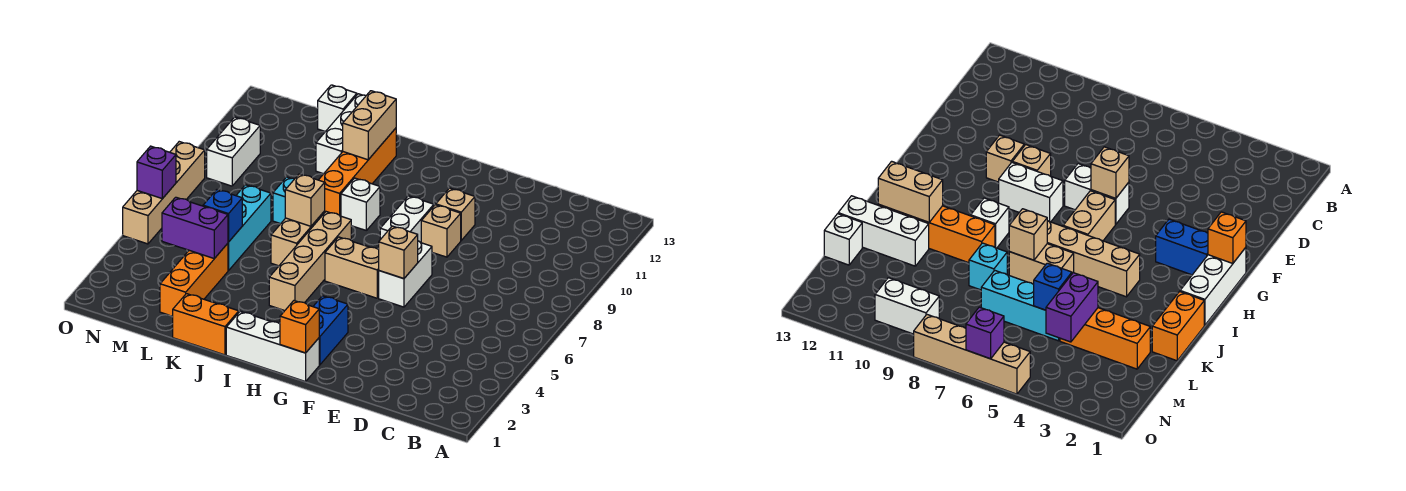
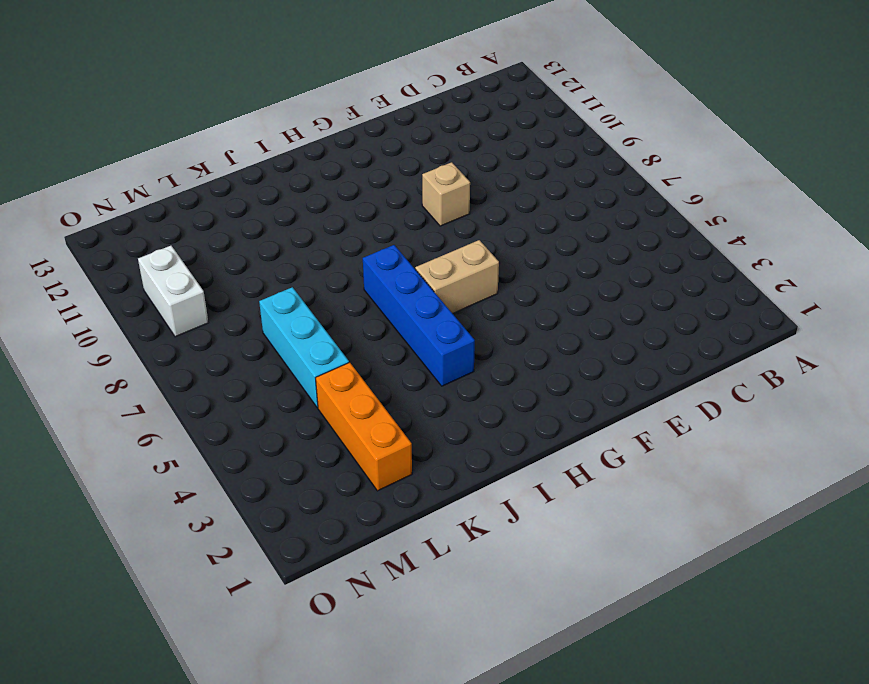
blue 1x4 brick [363,245,475,386] -> tan 1x4 brick [269,212,351,311]
none -> white 1x2 brick [379,241,432,307]
none -> tan 1x1 brick [436,188,475,240]
none -> white 1x3 brick [226,311,319,382]

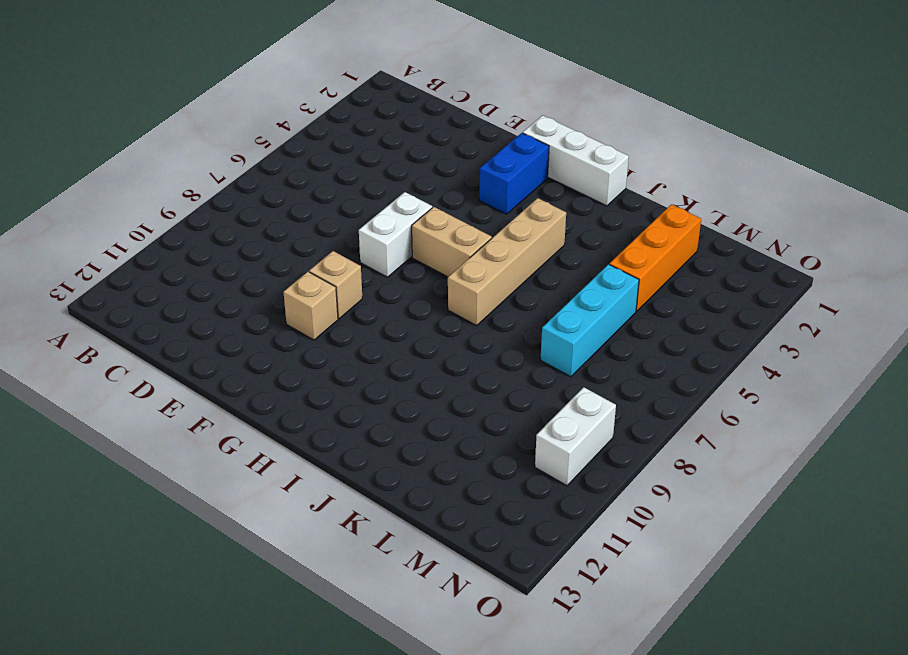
none -> white 1x2 brick [380,196,434,243]
none -> white 1x1 brick [341,178,380,230]
none -> orange 1x2 brick [173,294,239,355]

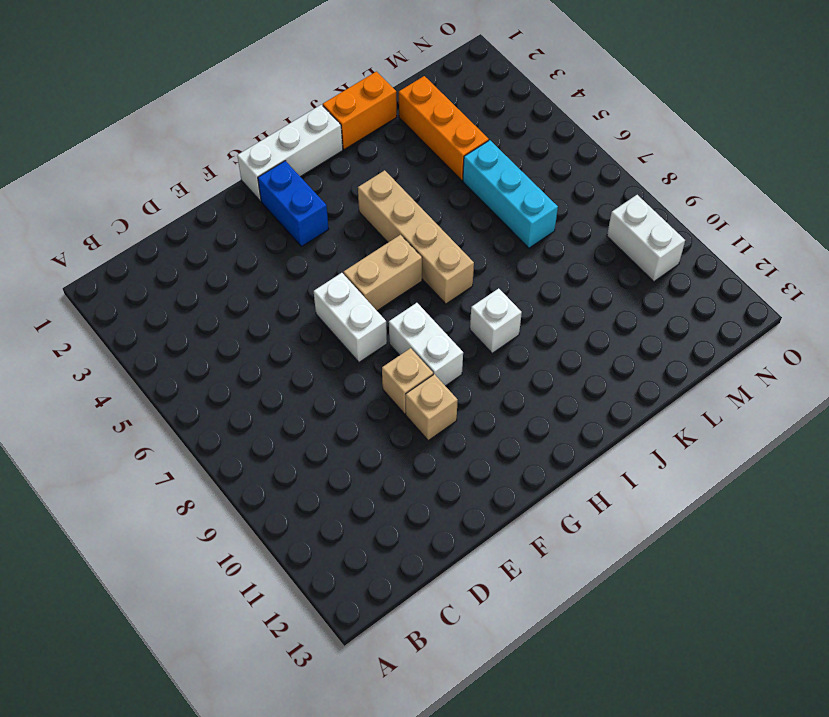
none -> tan 1x2 brick [271,211,325,266]
none -> orange 1x4 brick [319,128,396,216]
none -> cyan 1x1 brick [273,177,294,224]

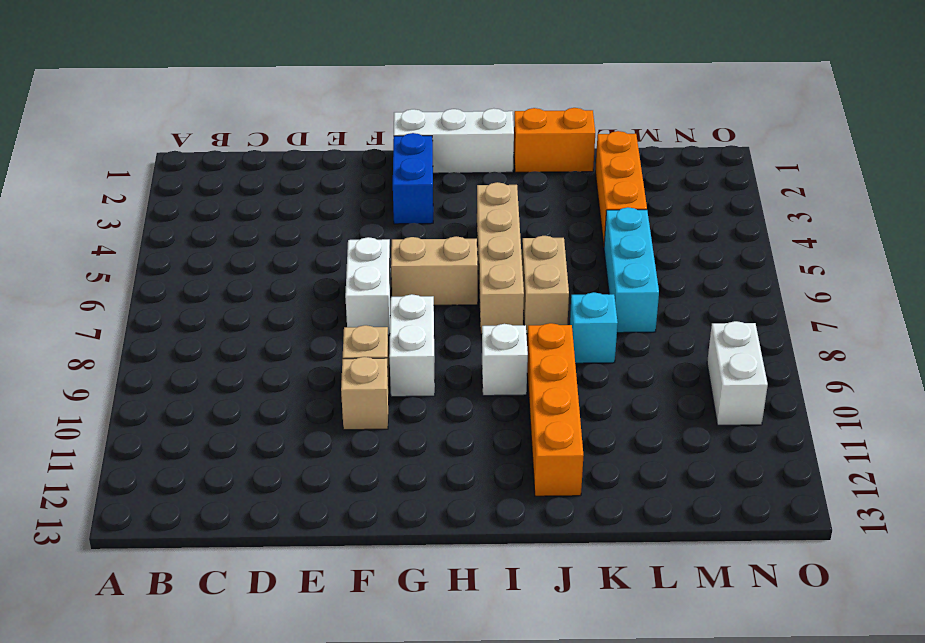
none -> white 1x3 brick [316,94,366,174]
none -> white 1x1 brick [318,85,357,132]
none -> tan 1x4 brick [123,142,205,244]

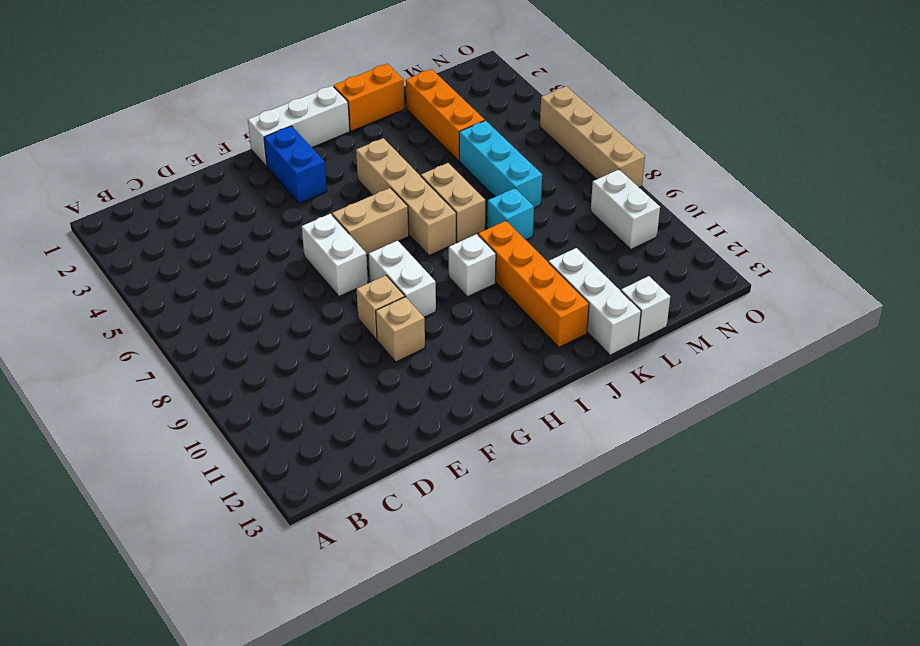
none -> tan 1x1 brick [379,226,418,279]
none -> orange 1x1 brick [280,301,319,353]
none -> tan 1x1 brick [285,174,325,226]

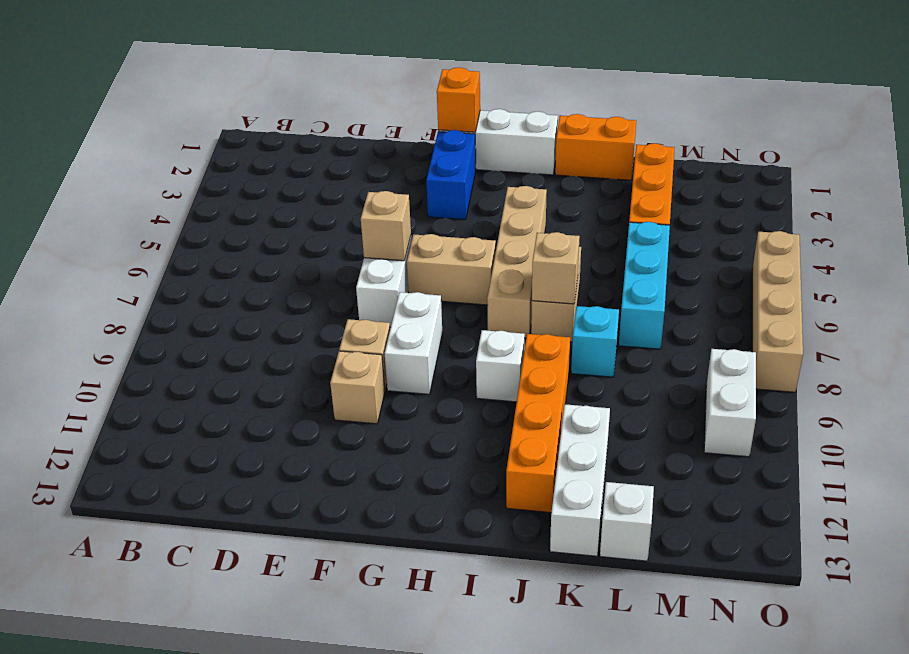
none -> tan 1x2 brick [343,91,396,160]
none -> purple 1x2 brick [162,197,228,258]
none -> blue 1x1 brick [203,190,242,242]

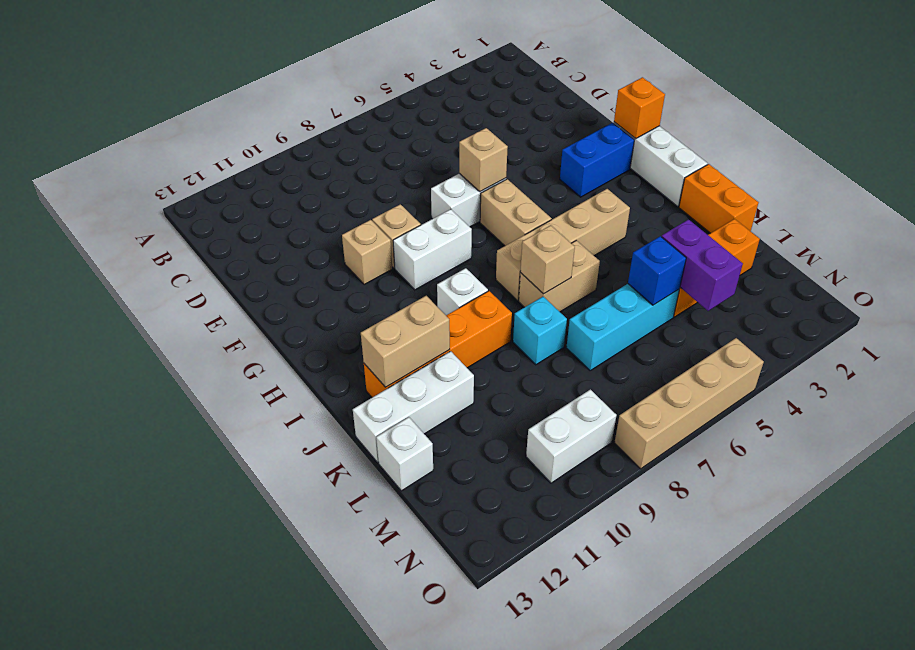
none -> purple 1x1 brick [137,146,176,199]

